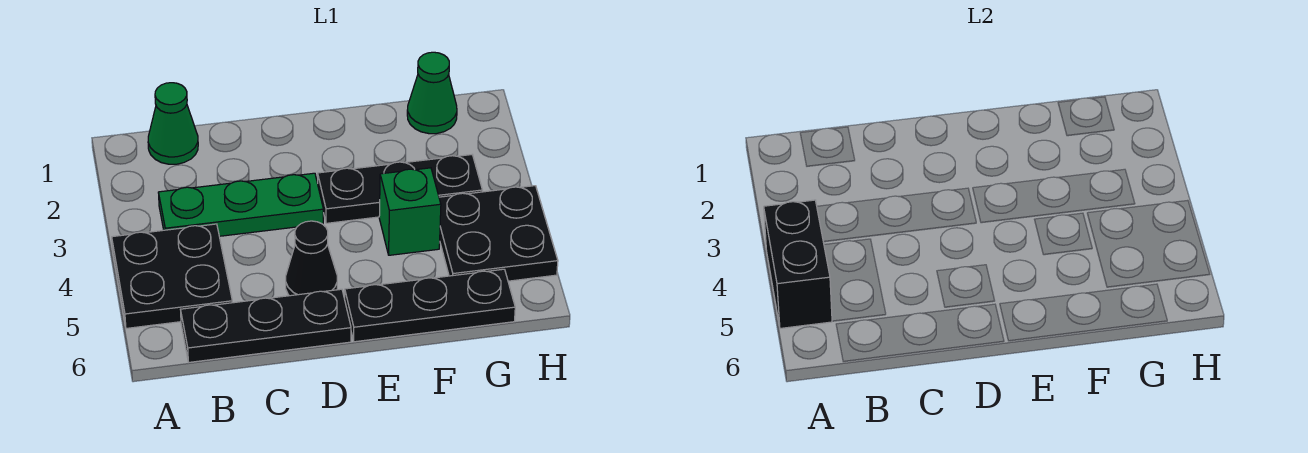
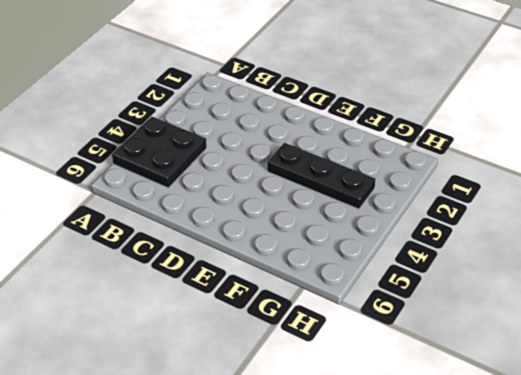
none -> green 1x1 cone [148,83,198,164]
none -> green 1x3 plate [158,173,323,236]

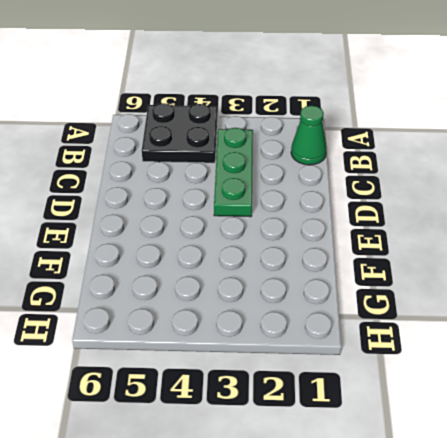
none -> black 1x3 plate [180,289,351,362]
none -> black 1x1 cone [286,221,337,296]

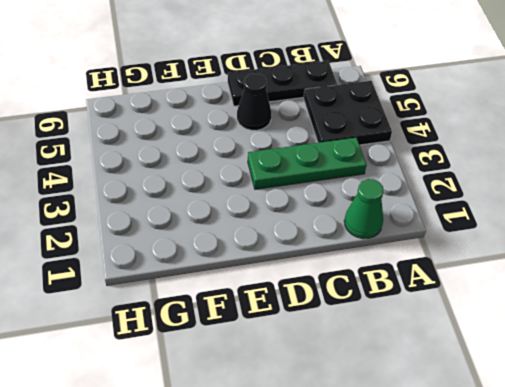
none -> black 1x3 plate [318,155,482,223]
none -> black 1x3 plate [345,269,515,342]

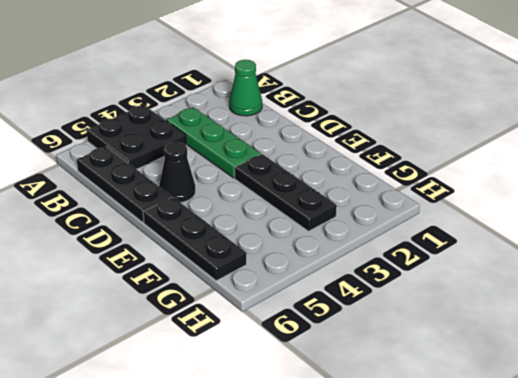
none -> green 1x1 brick [379,168,441,255]
none -> green 1x1 cone [407,52,457,134]

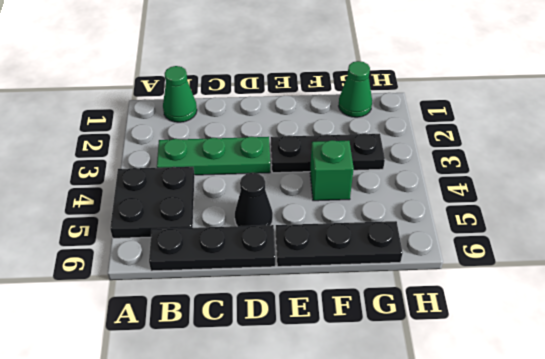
none -> black 2x2 plate [439,186,558,281]
none -> black 1x2 brick [764,200,832,328]

